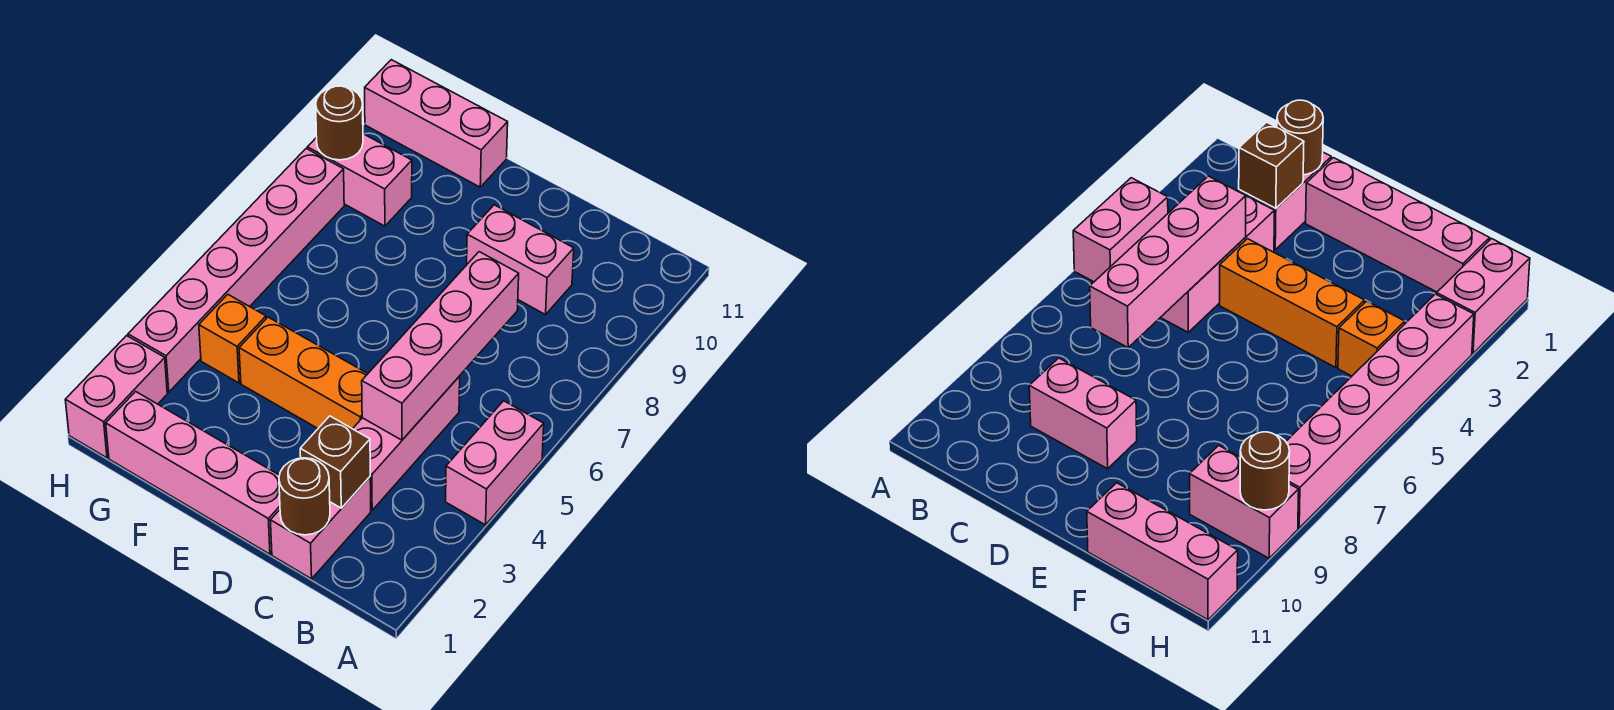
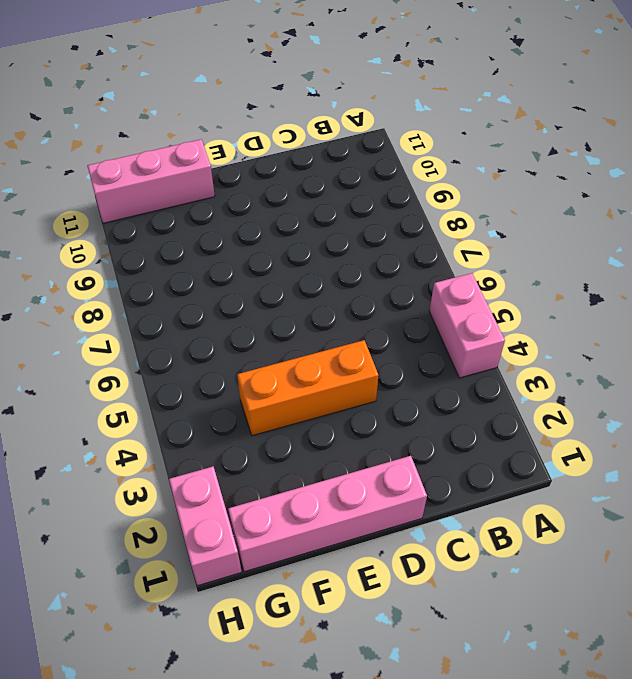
none -> pink 1x2 brick [270,477,371,579]
none -> pink 1x3 brick [353,376,460,510]
none -> pink 1x2 brick [467,205,574,315]

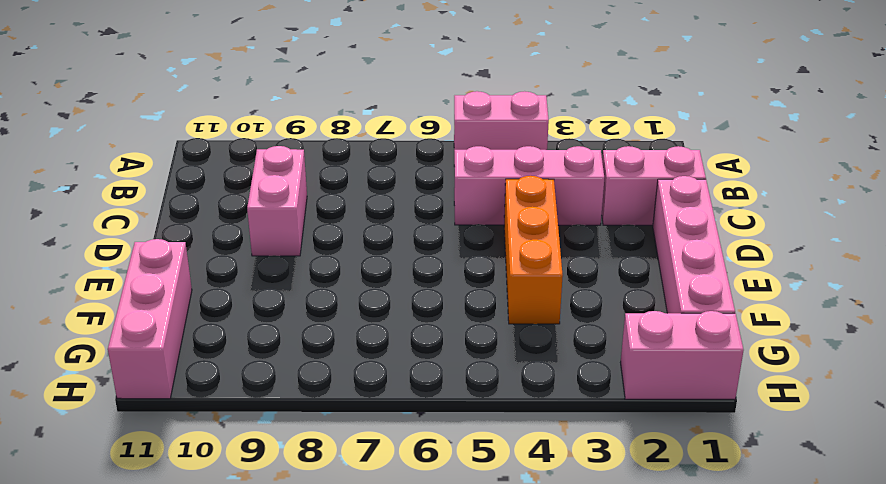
none -> orange 1x1 brick [199,294,266,383]
none -> pink 1x2 brick [307,134,412,226]
none -> pink 1x6 brick [128,149,344,392]

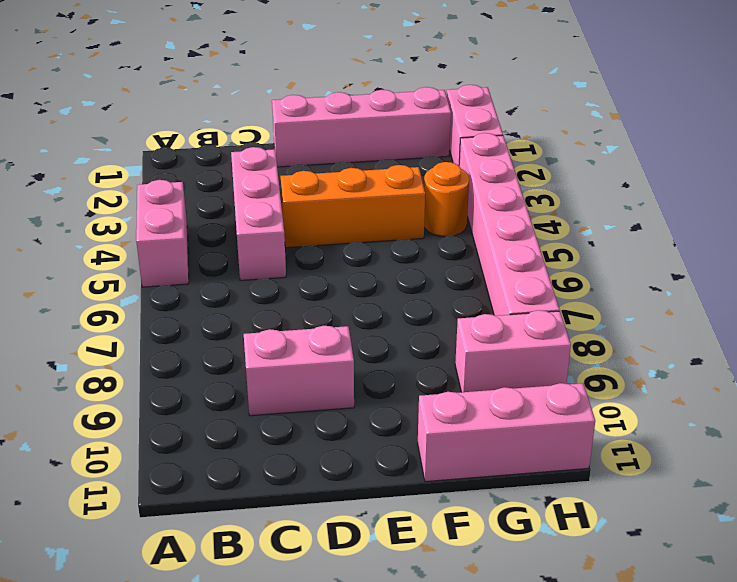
orange 1x1 round brick [424,162,469,237] -> orange 1x1 brick [199,294,266,383]
none -> pink 1x2 brick [270,477,371,579]
none -> brown 1x1 round brick [279,458,330,535]
none -> brown 1x1 brick [300,416,370,508]

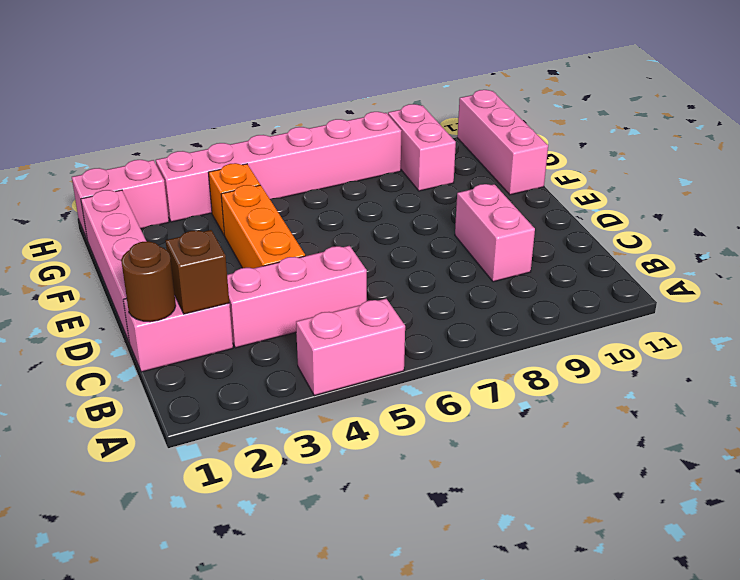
none -> pink 1x4 brick [362,252,519,440]
none -> brown 1x1 round brick [316,86,363,160]

